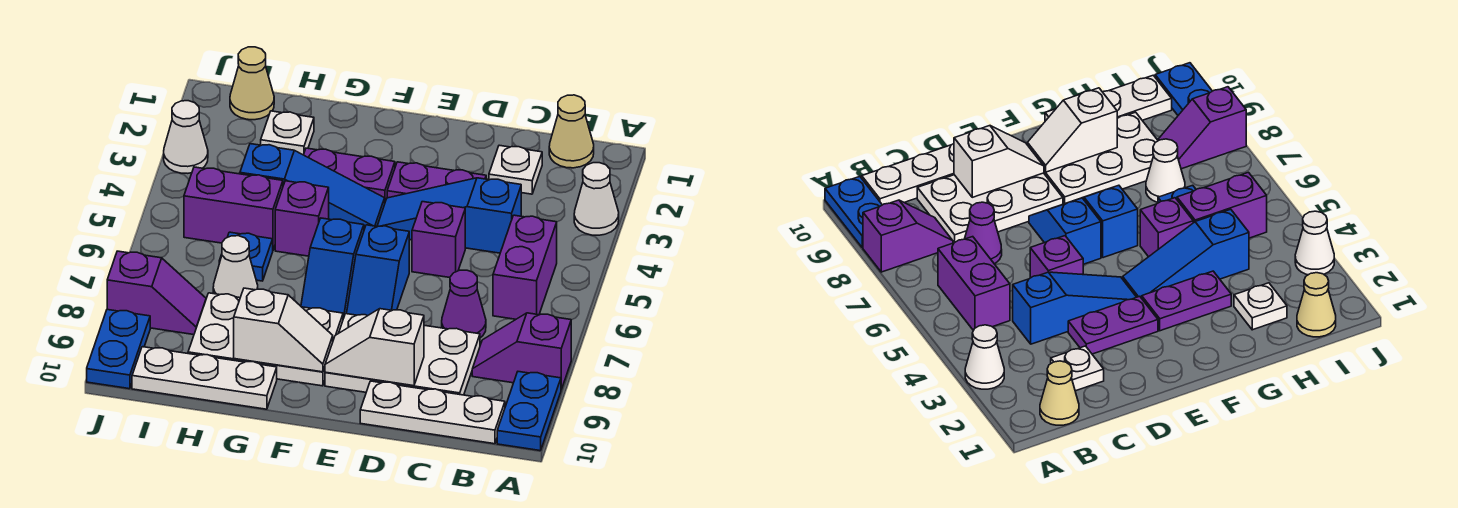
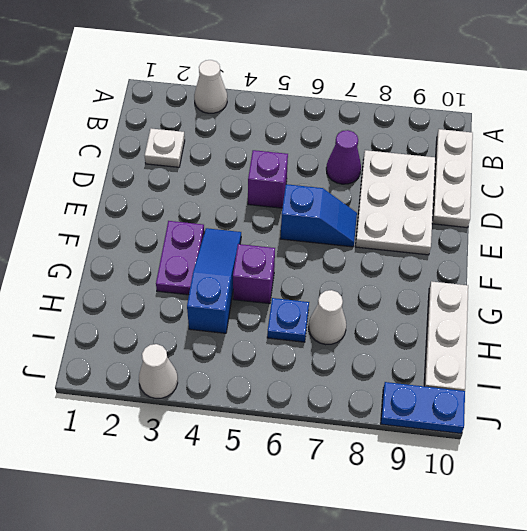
none -> purple 1x2 slope [472,313,571,390]
none -> blue 1x2 plate [497,372,561,451]
none -> tan 1x1 cone [549,95,594,168]

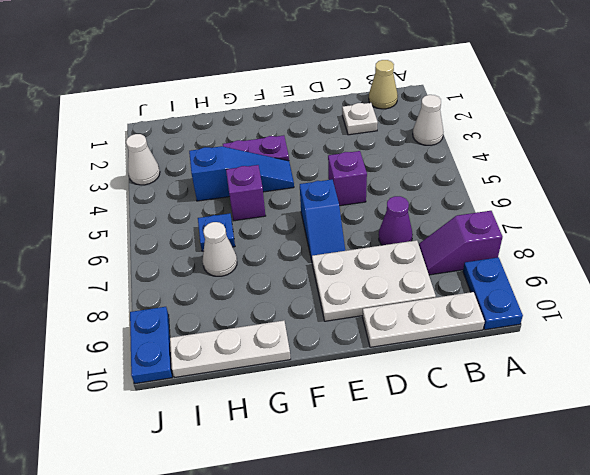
none -> purple 1x2 brick [493,215,557,319]
none -> blue 1x3 slope [377,178,521,253]
none -> purple 1x2 plate [387,162,486,198]

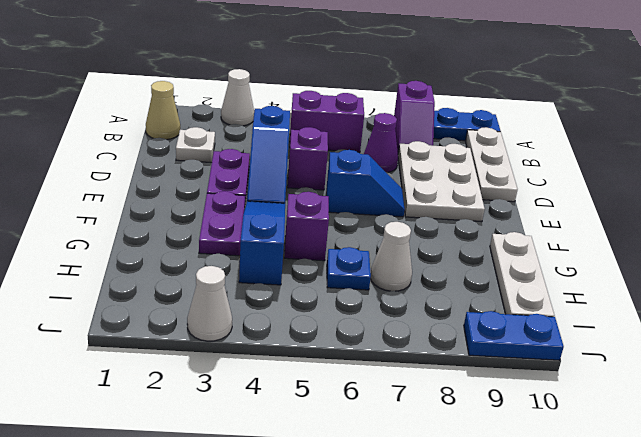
none -> blue 1x2 slope [301,218,364,319]
none -> white 2x3 plate [188,293,343,386]
none -> white 1x1 plate [261,111,314,155]

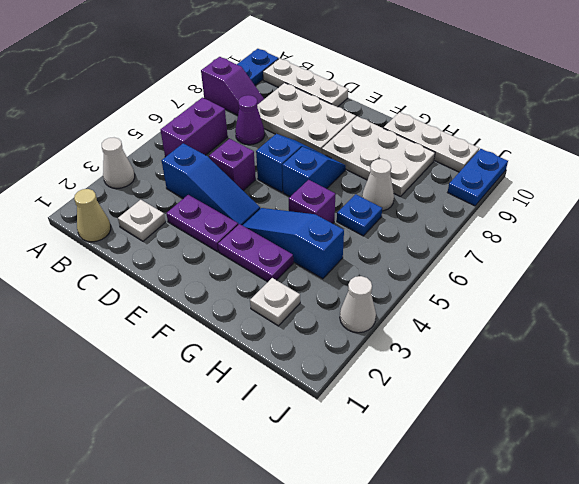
none -> purple 1x2 brick [184,167,283,250]
none -> tan 1x1 cone [230,47,274,120]
none -> purple 1x2 slope [107,251,206,335]

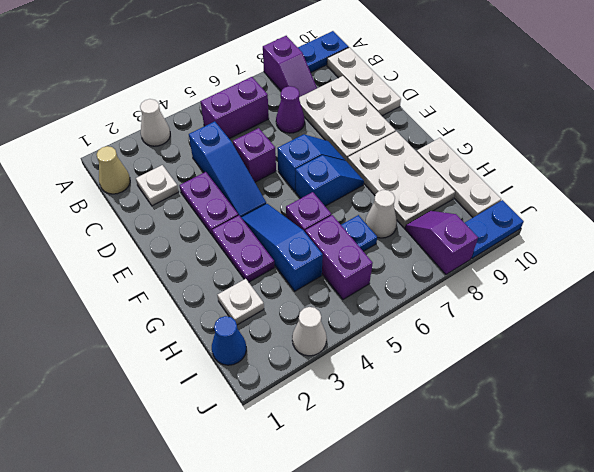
blue 1x1 cone [212,316,246,365] -> tan 1x1 cone [230,47,274,120]
none -> white 1x2 slope [325,309,424,386]
none -> white 1x2 slope [234,288,333,372]

